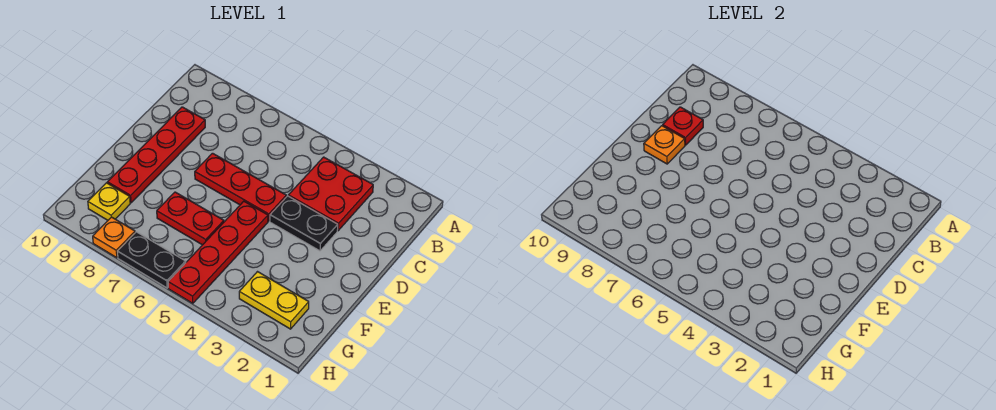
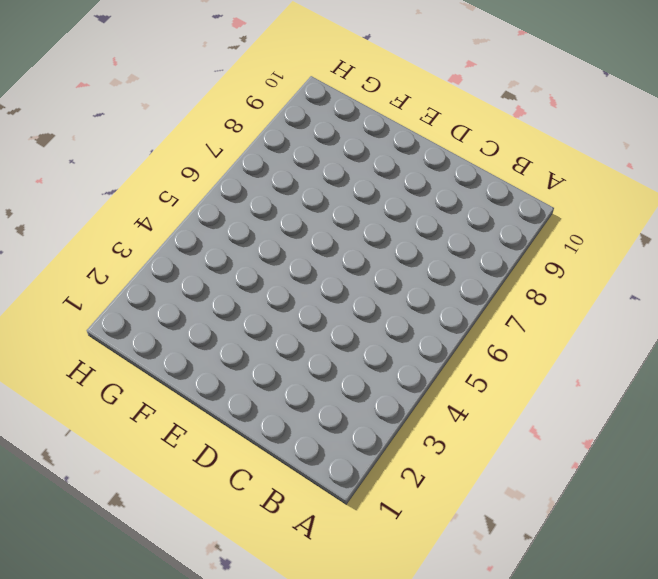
none -> red 2x2 plate [288,157,373,231]
none -> red 1x4 plate [107,107,205,203]
none -> black 1x2 plate [270,196,338,251]

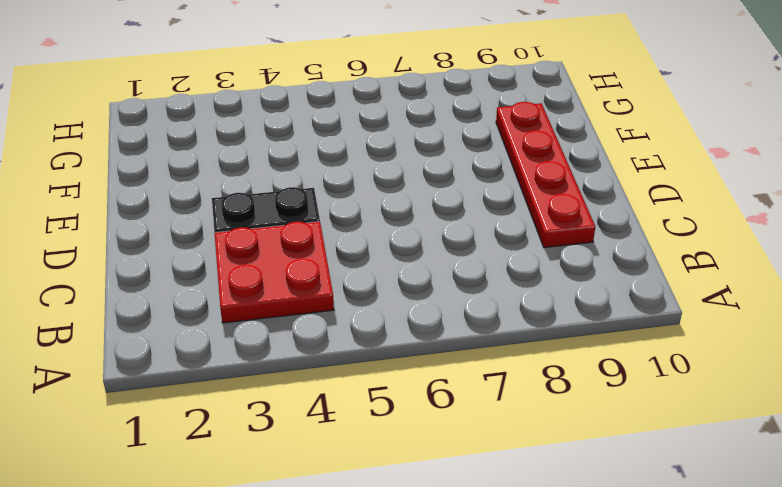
none -> red 1x3 plate [195,153,286,221]
none -> red 1x4 plate [168,201,268,303]
none -> red 1x2 plate [157,192,224,245]

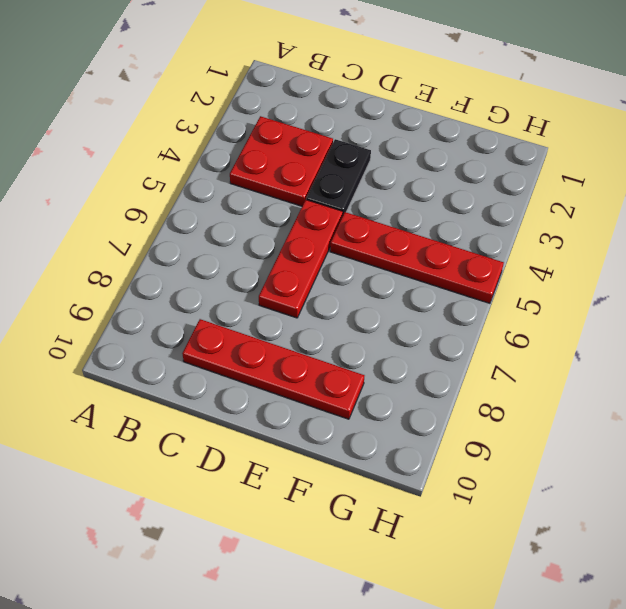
none -> red 1x2 plate [157,192,224,245]
none -> yellow 1x2 plate [239,272,309,329]
none -> yellow 1x1 plate [88,183,130,220]

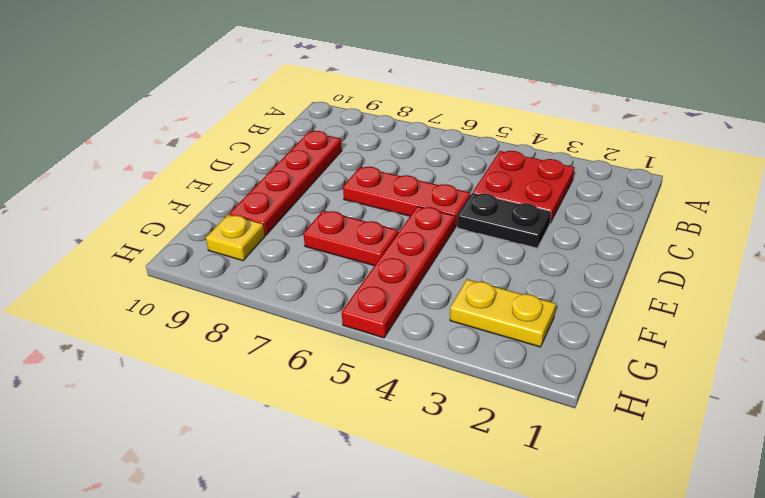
none -> black 1x2 plate [118,232,186,288]
none -> orange 1x1 plate [93,217,135,258]
none -> red 1x1 plate [663,107,703,145]

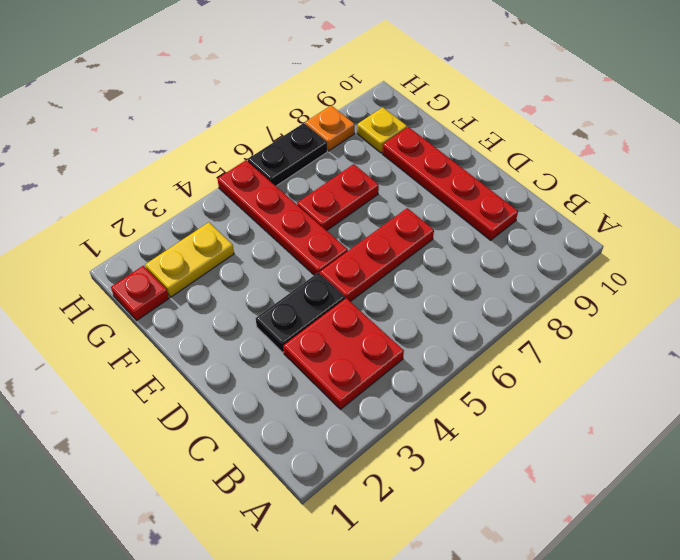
red 1x1 plate [111,266,169,320] -> red 1x1 plate moved to [663,107,703,145]
none -> orange 1x1 plate [644,126,685,164]

